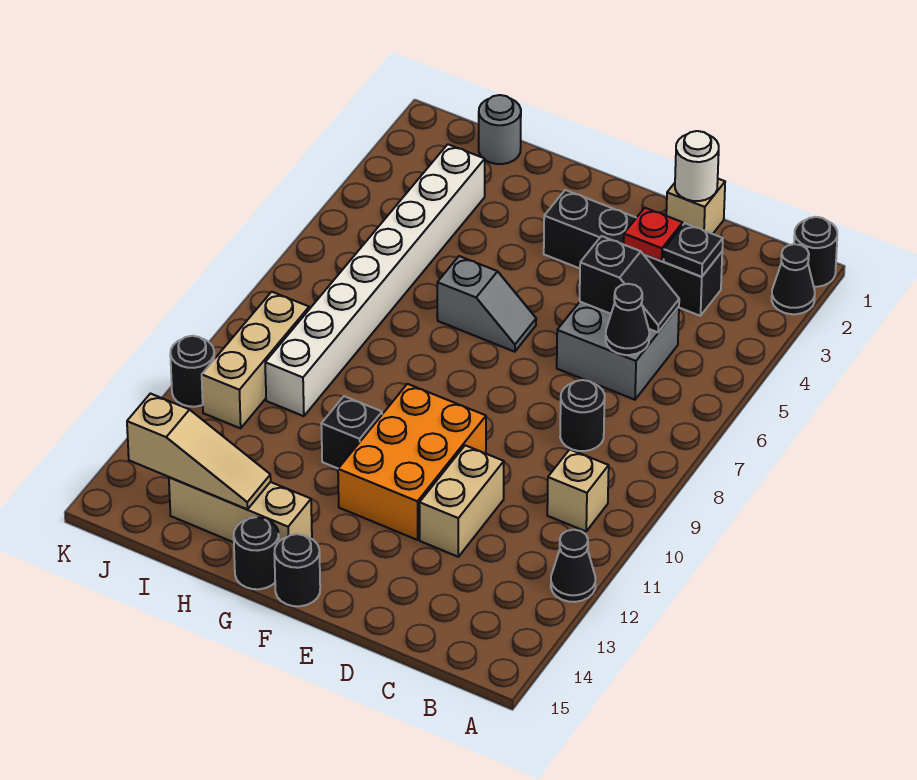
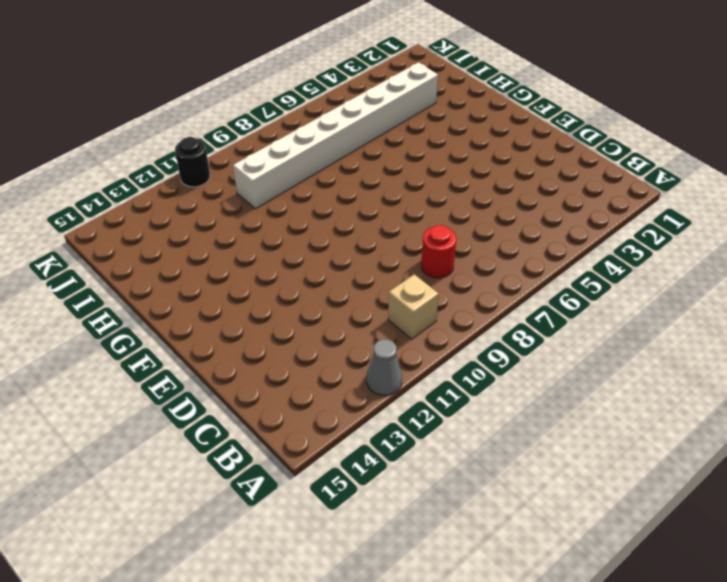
grey 1x1 cone [366,339,402,396] -> black 1x1 cone [551,530,596,602]
red 1x1 round brick [421,225,456,278] -> black 1x1 round brick [560,380,605,451]
none -> black 1x1 round brick [794,217,837,287]
none -> black 1x1 cone [772,244,815,314]
none -> black 1x4 brick [544,190,722,316]

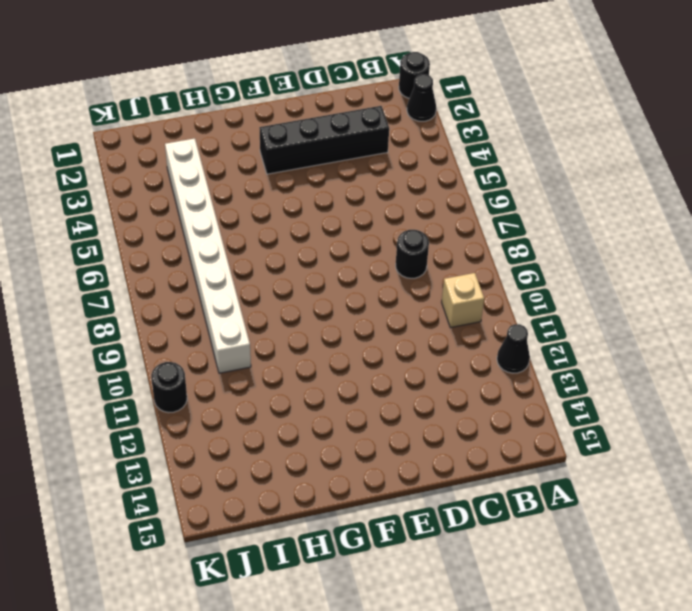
none -> grey 2x2 brick [557,302,679,400]
none -> tan 1x1 brick [666,179,725,234]
none -> tan 1x2 brick [419,445,504,557]

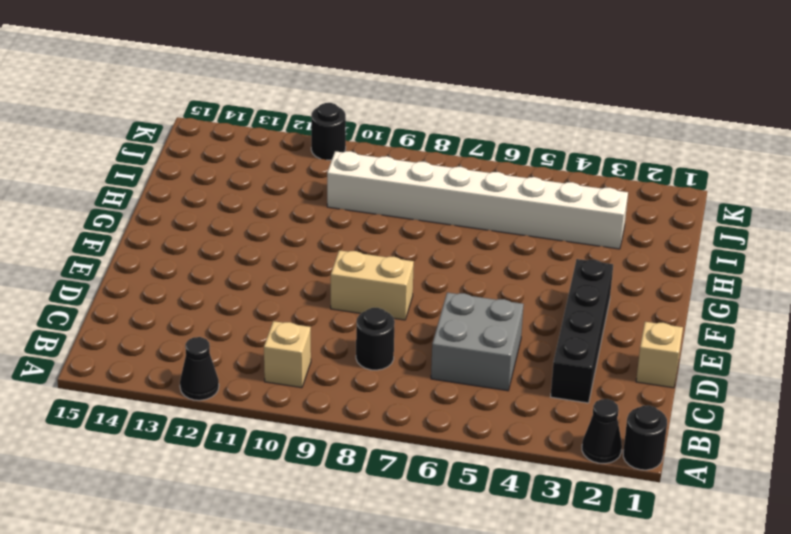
tan 1x2 brick [331,250,414,320] -> tan 1x2 brick moved to [419,445,504,557]
none -> orange 2x3 brick [338,384,486,540]
none -> grey 1x2 slope [437,256,536,352]
none -> black 1x1 round brick [274,534,320,606]

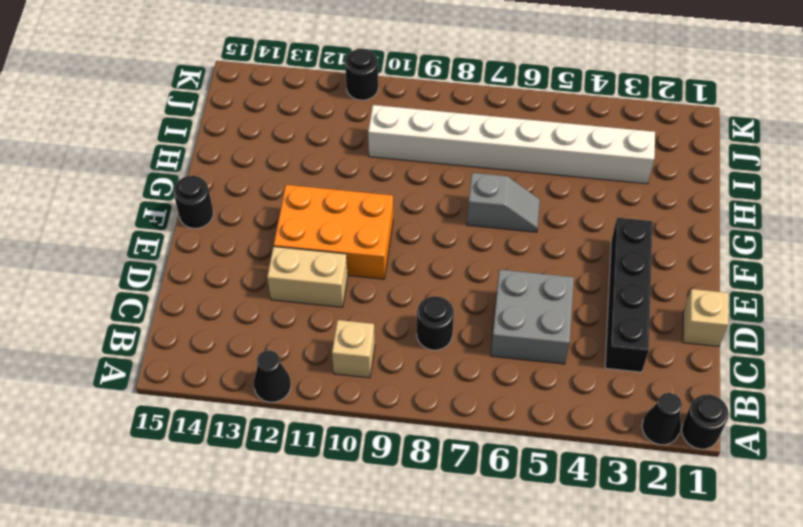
grey 1x2 slope [467,173,540,232] -> grey 1x2 slope turned to [437,256,536,352]
none -> black 1x1 brick [321,396,382,468]
none -> tan 1x3 brick [169,477,312,542]
none -> black 1x1 round brick [234,517,279,589]

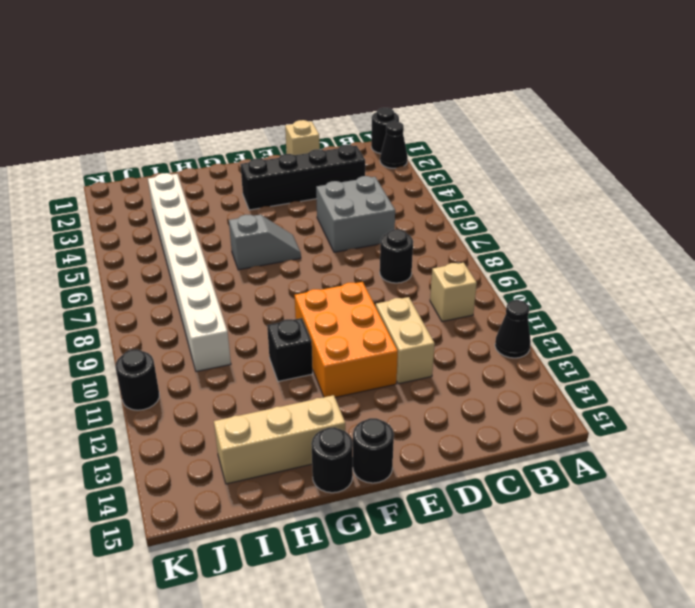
none -> grey 1x1 round brick [479,95,521,164]
none -> tan 1x3 brick [202,292,309,428]
none -> black 1x1 plate [664,223,723,277]

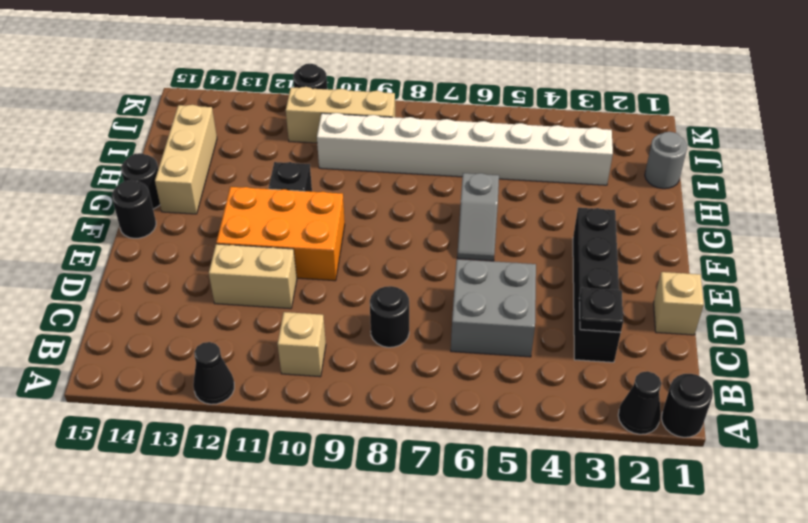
none -> black 1x2 slope [580,236,679,332]
none -> black 1x1 cone [606,284,649,355]
none -> white 1x1 round brick [675,131,719,201]

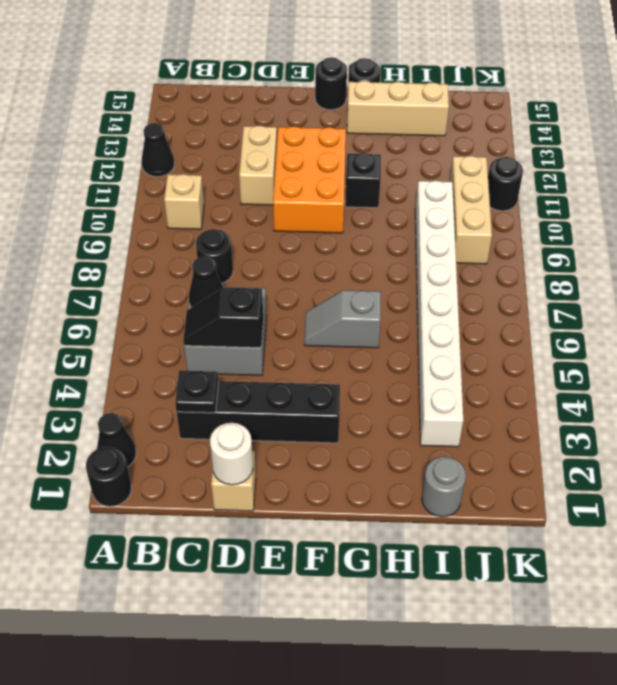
none -> red 1x1 plate [624,208,683,261]
none -> tan 1x3 slope [127,394,271,509]

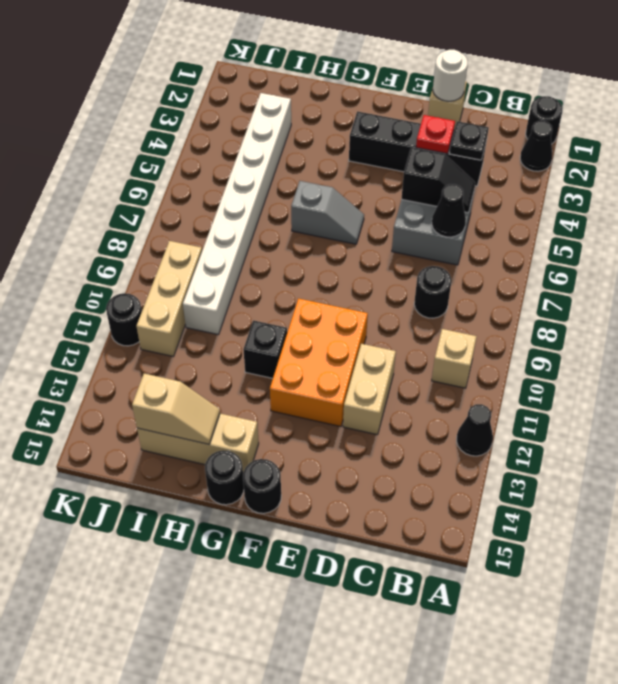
tan 1x2 slope [132,374,220,445] -> tan 1x3 slope [127,394,271,509]
none -> grey 1x1 round brick [479,95,521,164]

